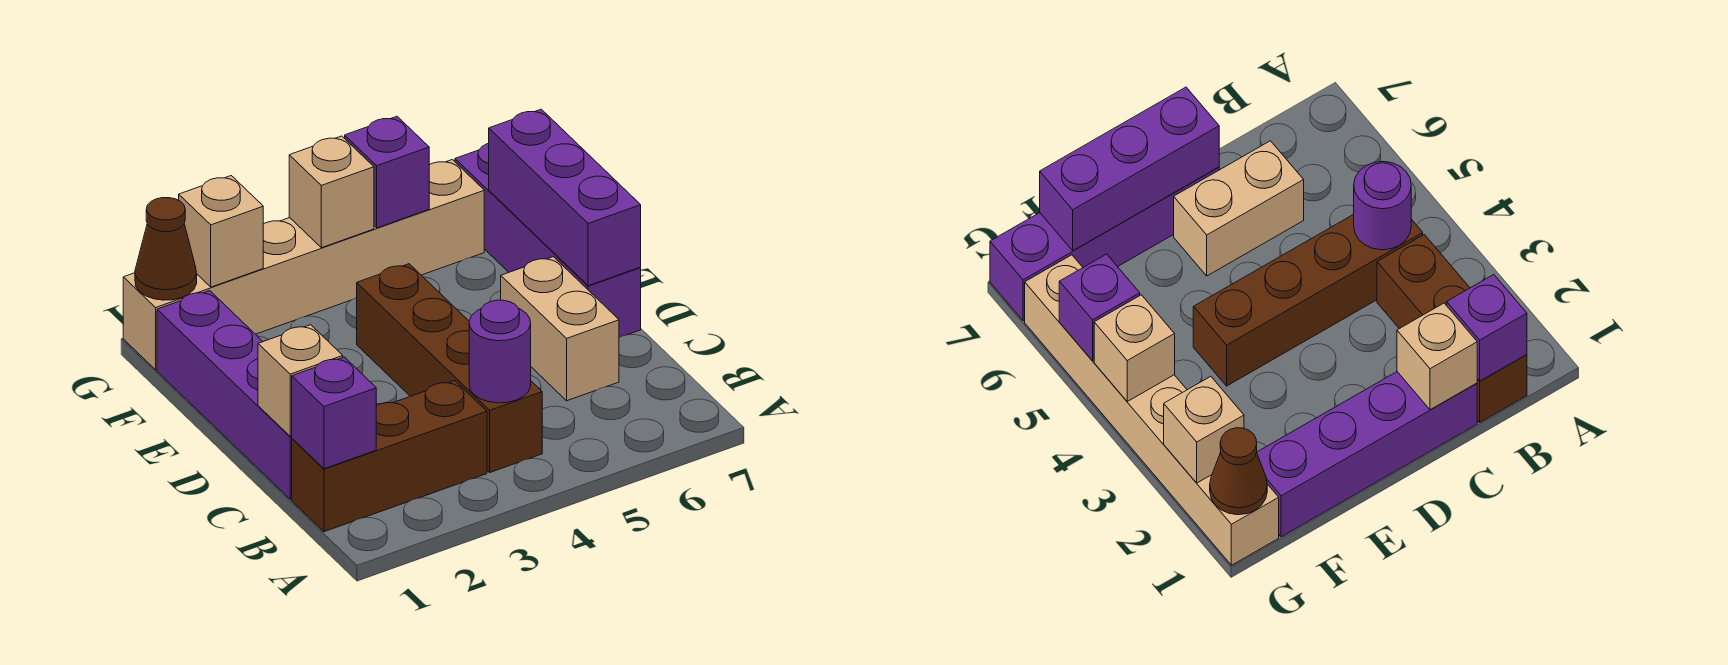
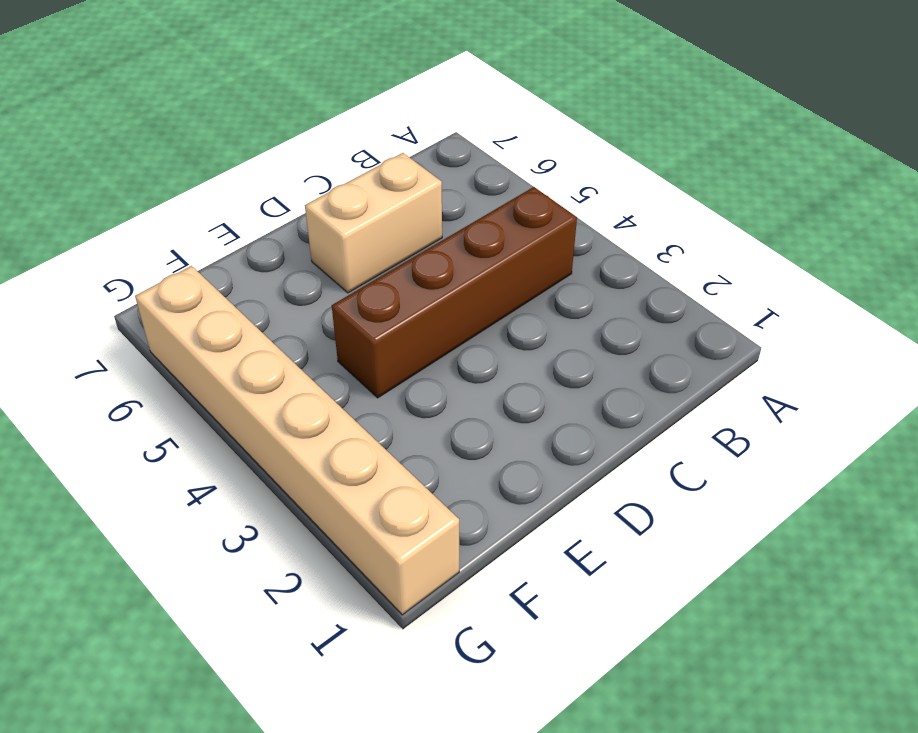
none -> brown 1x3 brick [292,381,487,532]
none -> purple 1x4 brick [157,291,292,499]
none -> purple 1x4 brick [455,143,641,337]

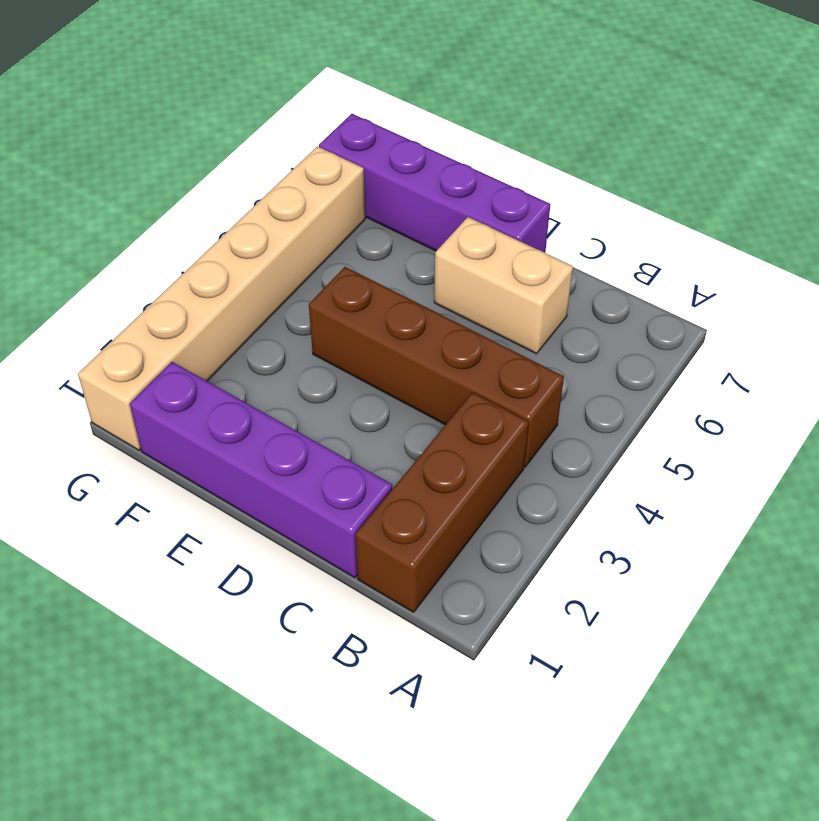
none -> purple 1x1 brick [292,357,376,469]
none -> purple 1x1 round brick [469,300,531,403]
none -> tan 1x1 brick [258,325,343,436]

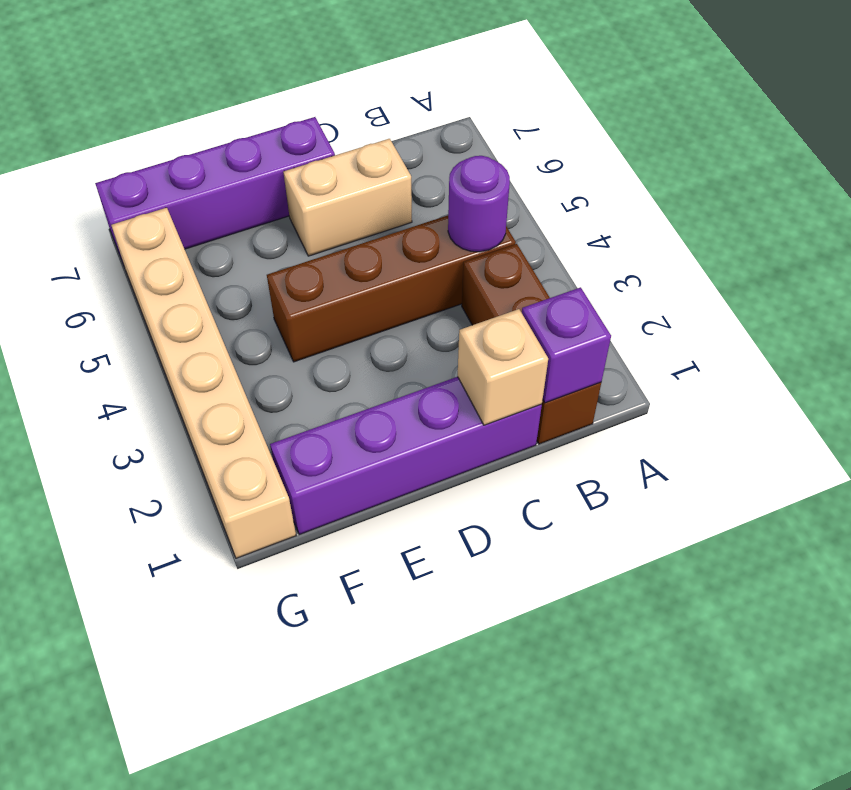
none -> purple 1x3 brick [489,109,641,286]
none -> brown 1x1 cone [135,198,197,300]
none -> tan 1x1 brick [179,176,263,287]

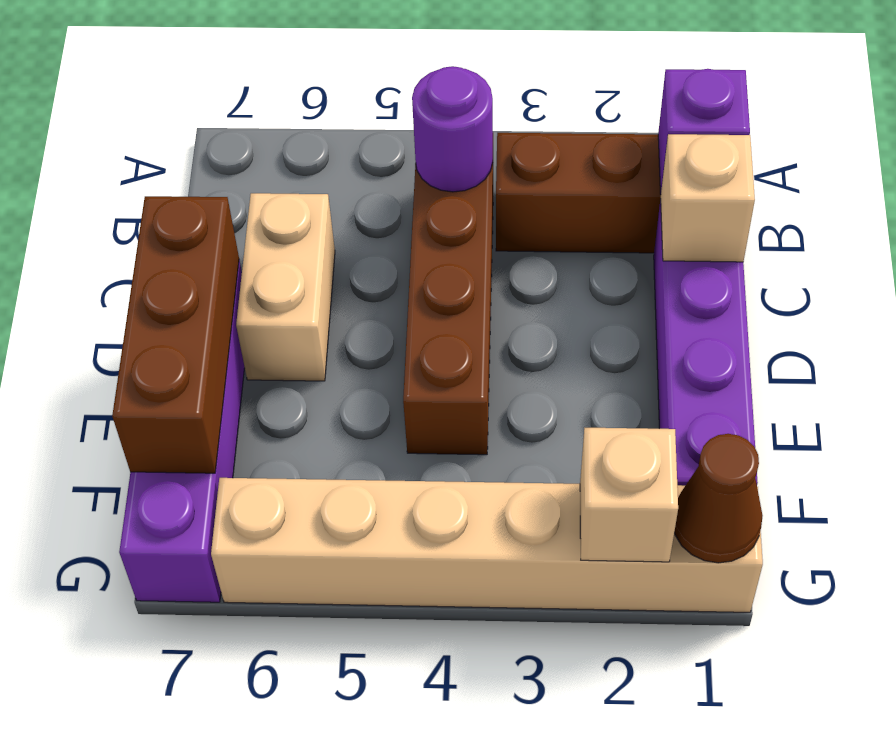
brown 1x3 brick [112,196,239,473] -> purple 1x3 brick [489,109,641,286]
none -> tan 1x1 brick [289,136,374,248]
none -> purple 1x1 brick [345,116,429,228]

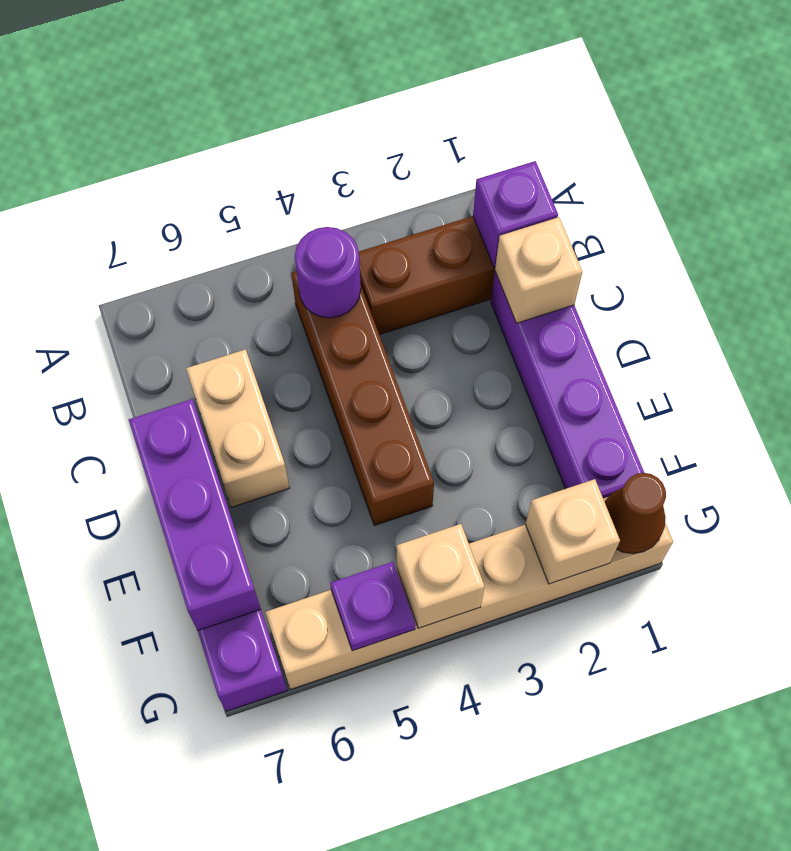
purple 1x1 plate [330,562,415,651] -> purple 1x1 brick [345,116,429,228]

